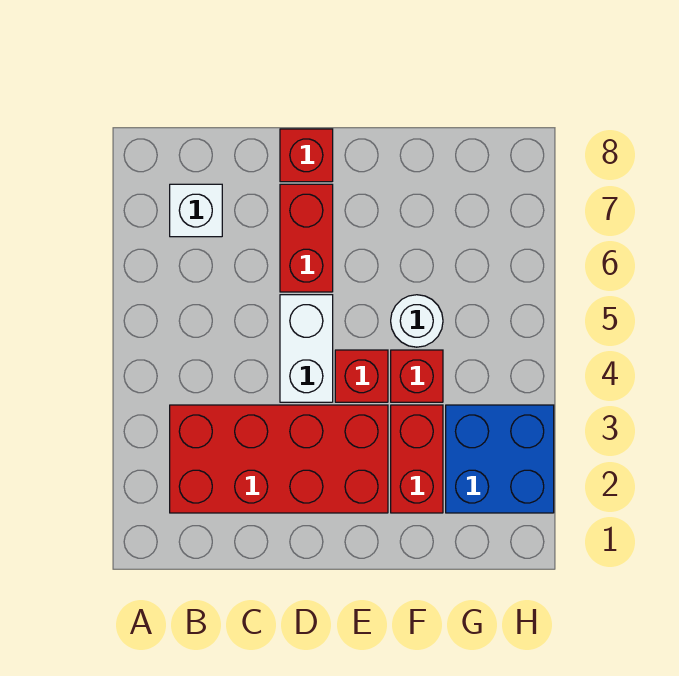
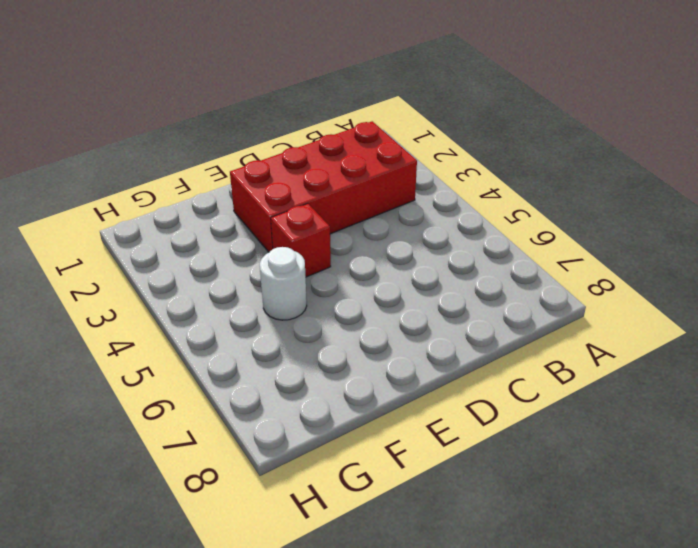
none -> white 1x1 brick [170,184,222,237]
none -> white 1x2 brick [280,295,333,402]

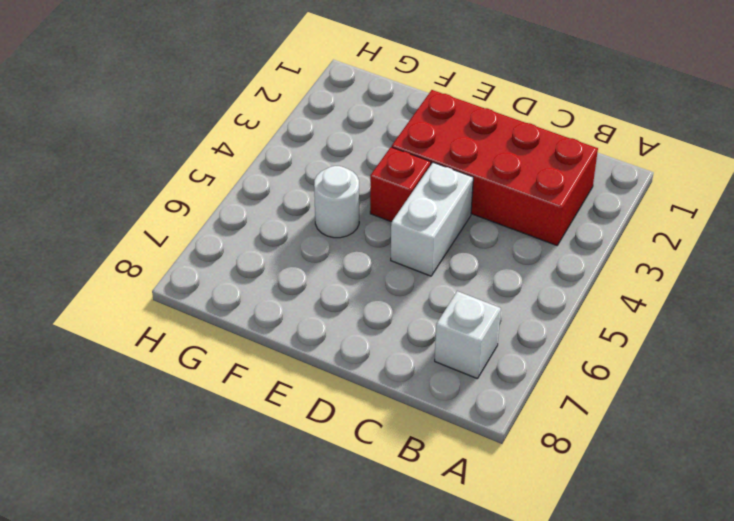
none -> red 1x2 brick [280,184,333,292]
none -> red 1x1 brick [280,129,333,182]

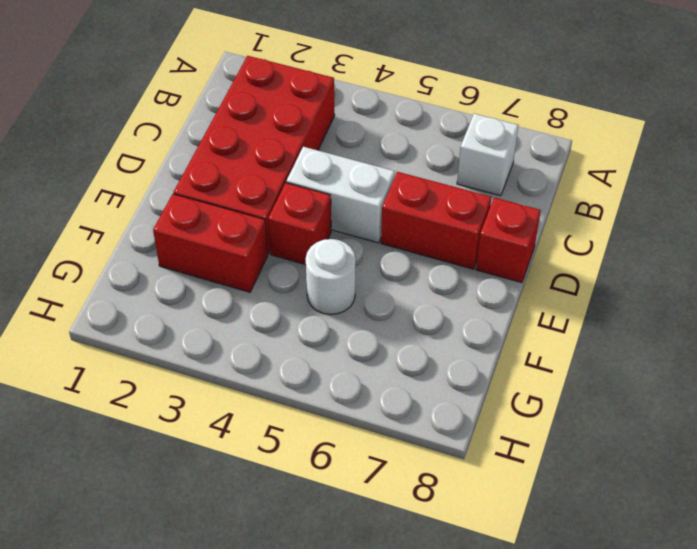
none -> red 1x1 brick [391,350,443,402]
none -> blue 2x2 brick [446,405,554,513]

